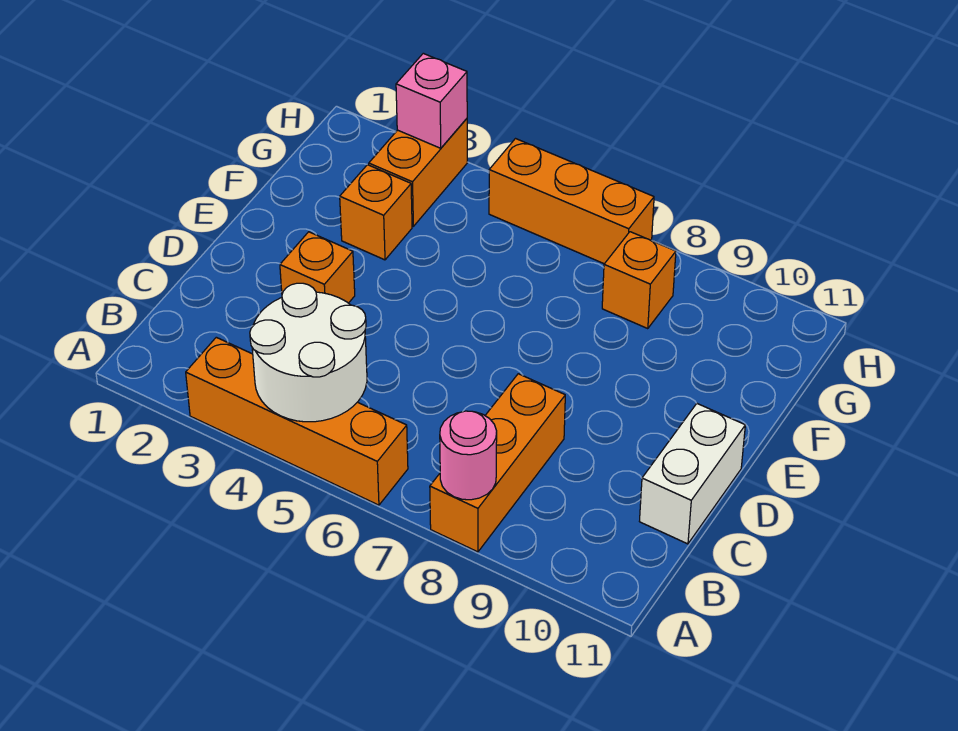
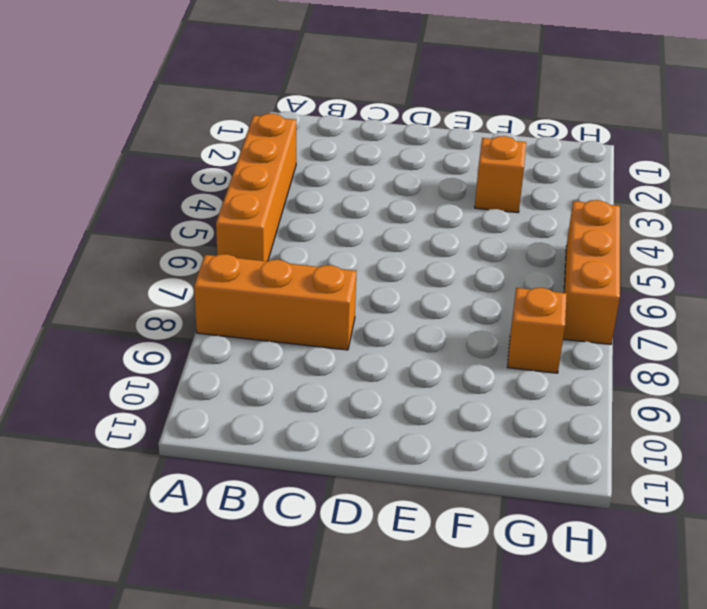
none -> white 1x2 brick [639,404,745,544]
none -> orange 1x1 brick [280,232,355,303]

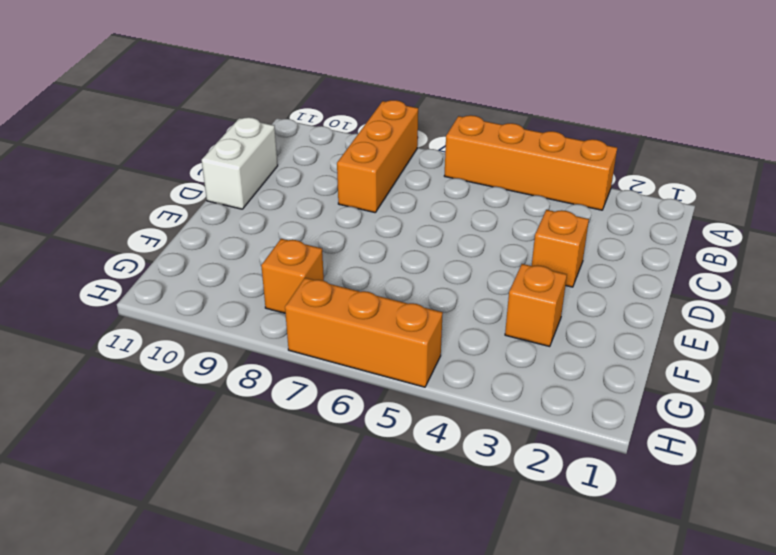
none -> orange 1x2 brick [369,119,467,226]
none -> white 2x2 round brick [250,283,367,422]

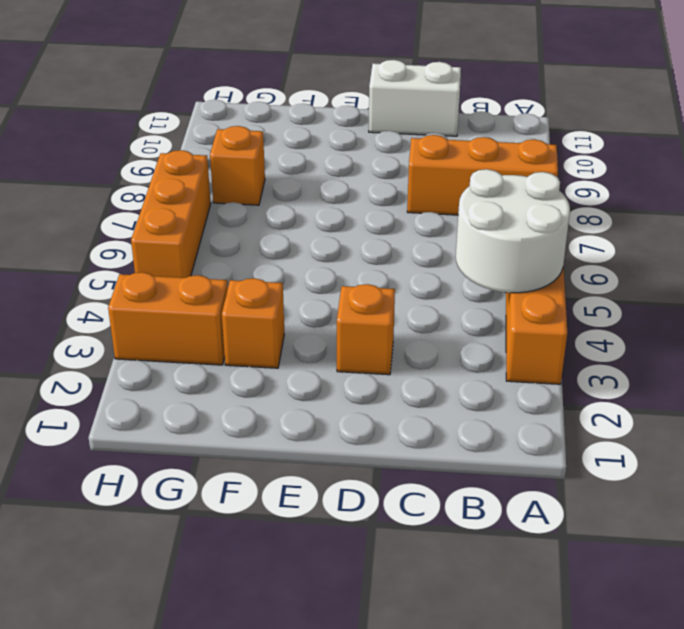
none -> pink 1x1 round brick [440,411,497,500]
none -> pink 1x1 brick [396,53,467,148]

